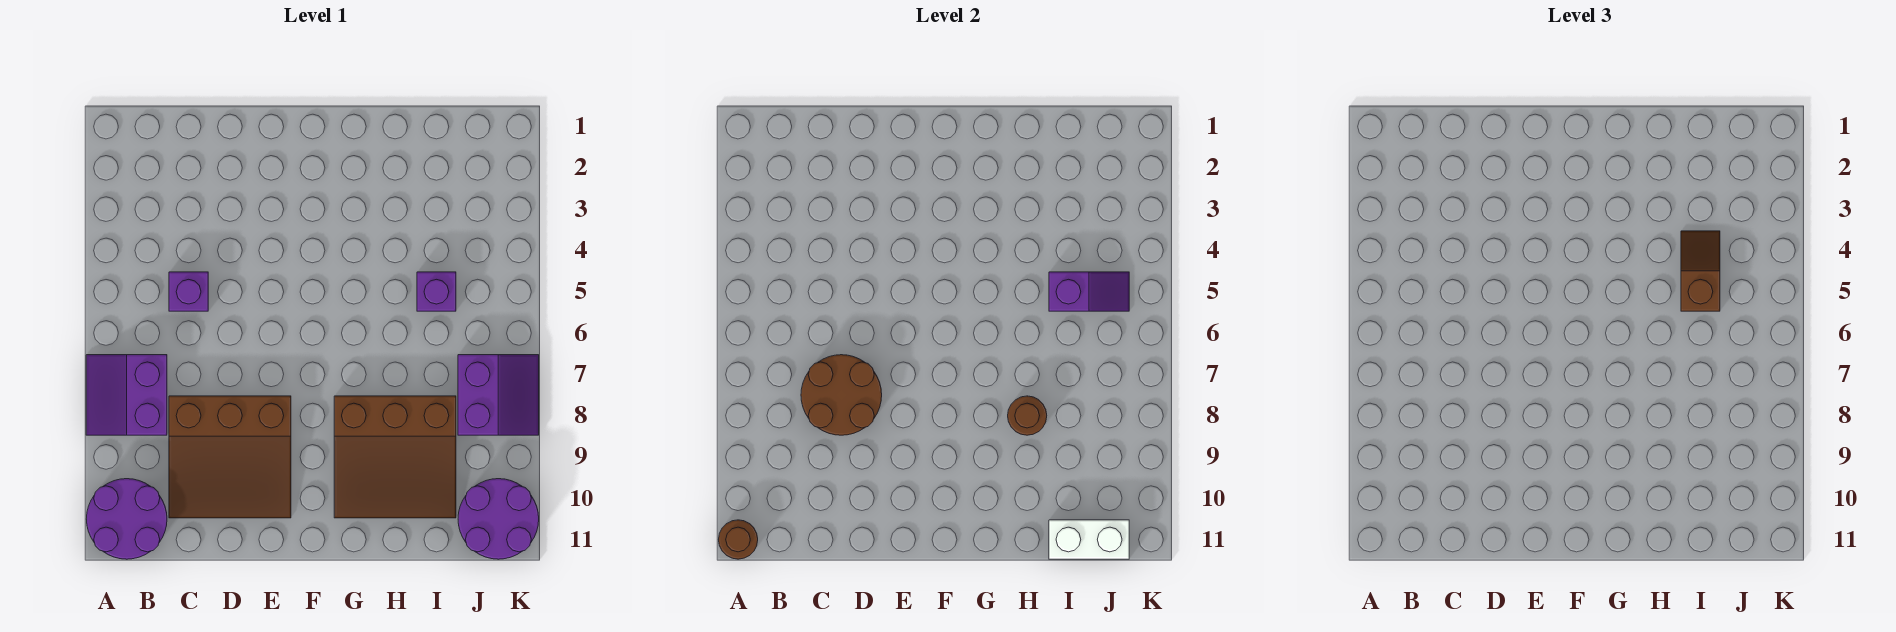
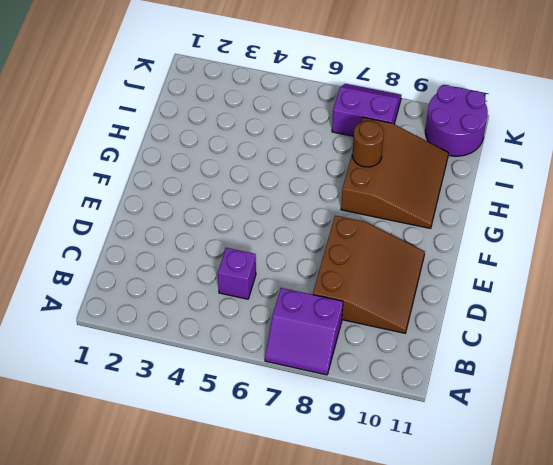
none -> purple 2x2 round brick [87,479,167,559]
none -> purple 1x1 brick [417,272,456,311]
none -> brown 1x1 round brick [719,520,758,559]

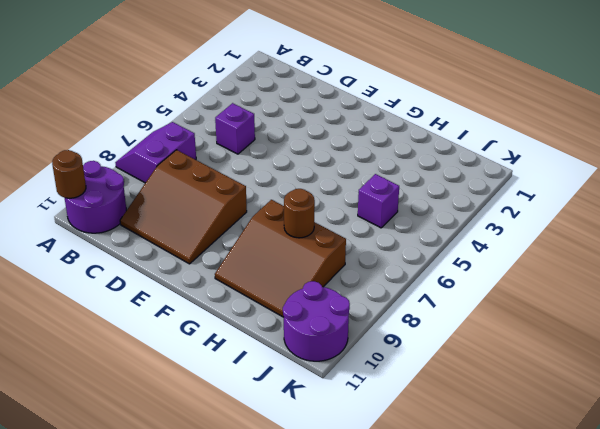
none -> purple 2x2 slope [458,355,539,435]
none -> brown 2x2 round brick [801,355,882,435]
none -> purple 1x2 slope [1049,272,1129,311]

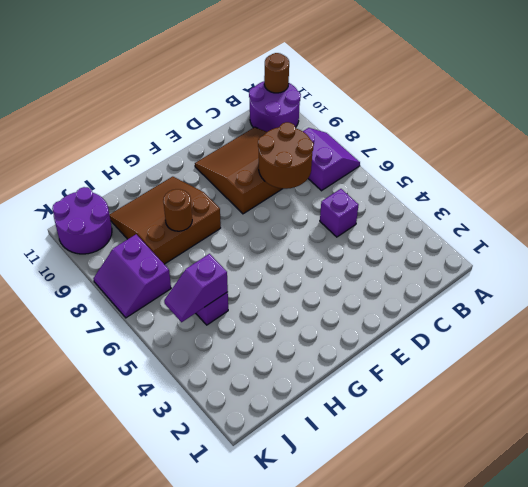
none -> white 1x2 brick [1049,520,1129,559]
none -> brown 1x2 slope [1681,231,1720,311]

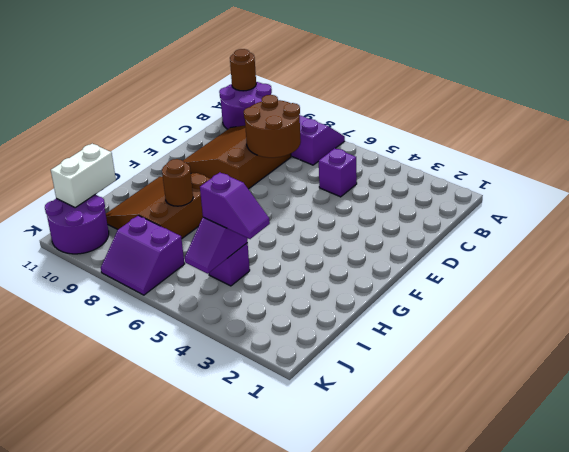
purple 1x2 slope [200,172,270,239] -> brown 1x2 slope [1681,231,1720,311]

